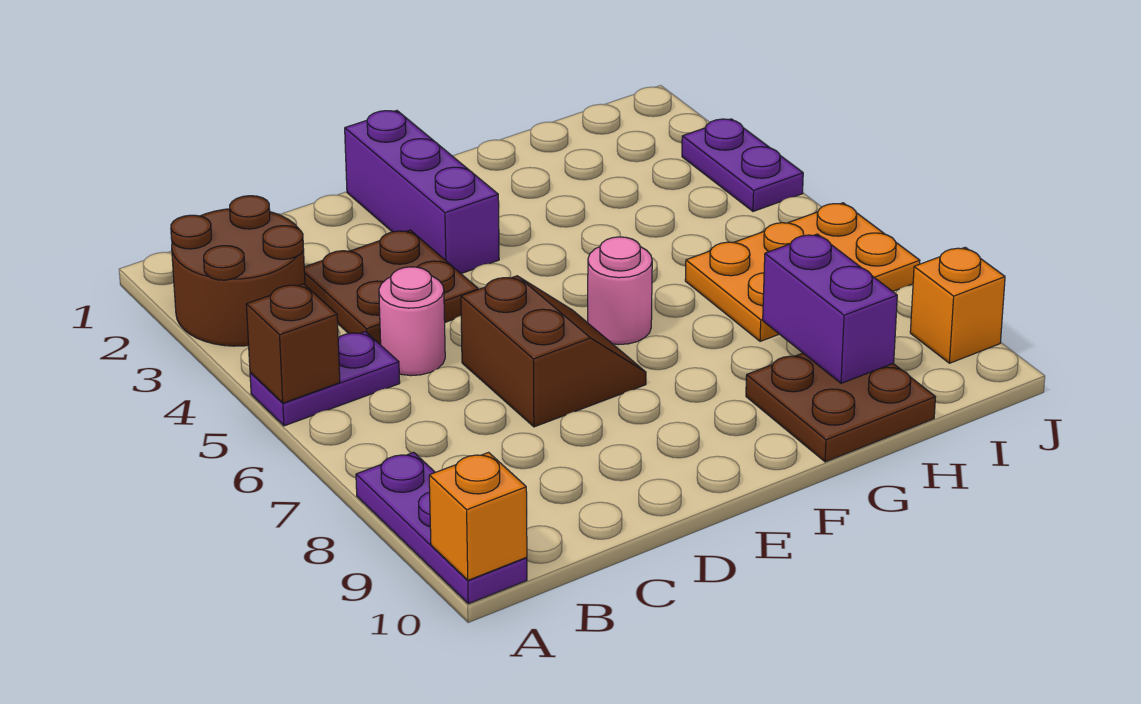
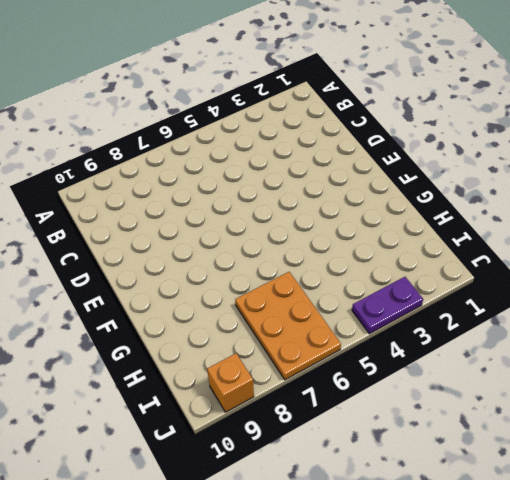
none -> brown 2x2 round brick [171,196,305,346]
none -> purple 1x2 plate [250,331,400,426]
none -> purple 1x3 plate [356,452,527,604]

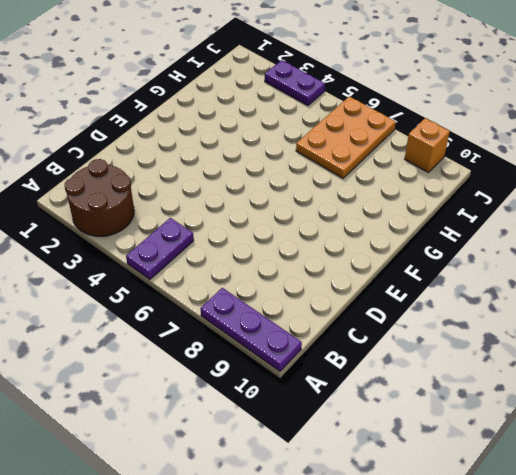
none -> brown 2x2 plate [304,230,478,345]
none -> pink 1x1 round brick [379,267,445,376]
none -> brown 2x2 slope [461,276,646,427]

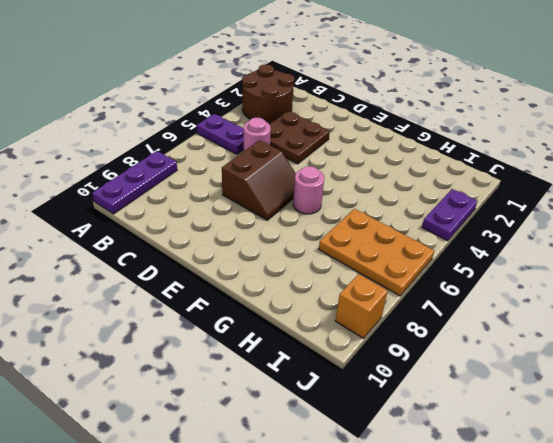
none -> purple 1x3 brick [345,111,499,274]
none -> brown 2x2 plate [746,353,935,462]
none -> brown 1x1 brick [246,284,340,403]

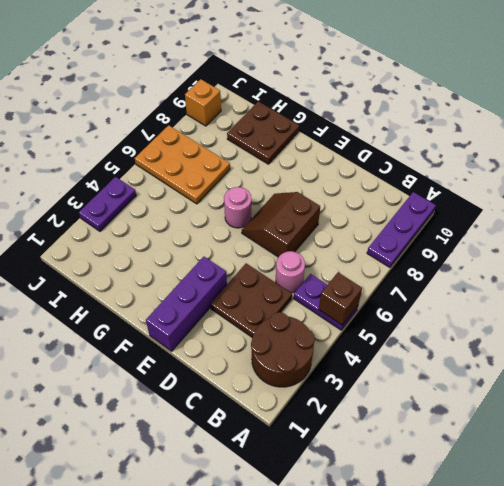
none -> orange 1x1 brick [429,452,527,580]
none -> purple 1x2 brick [763,234,897,383]

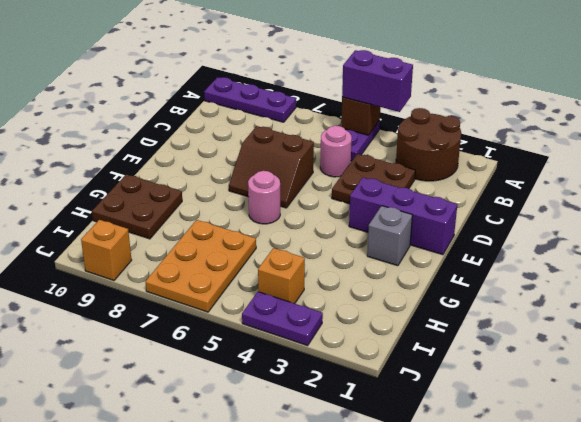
purple 1x2 brick [342,50,413,112] -> purple 1x2 brick moved to [763,234,897,383]
grey 1x1 brick [367,206,412,266] -> none
orange 1x1 brick [258,248,305,304] -> orange 1x1 brick moved to [429,452,527,580]

